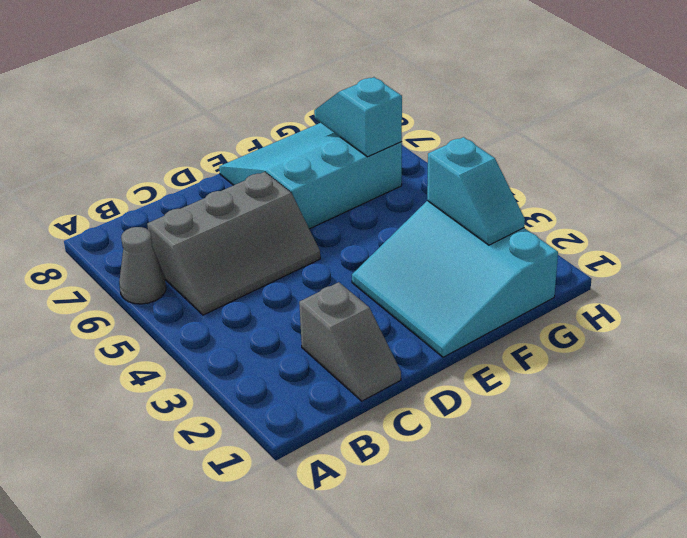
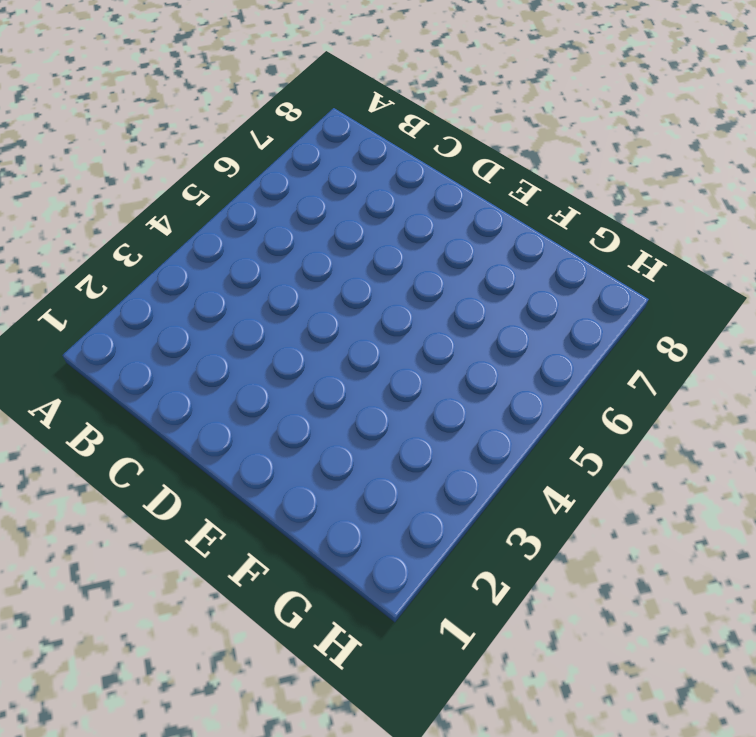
none -> grey 1x1 cone [119,227,166,304]
none -> grey 2x3 slope [147,172,320,315]

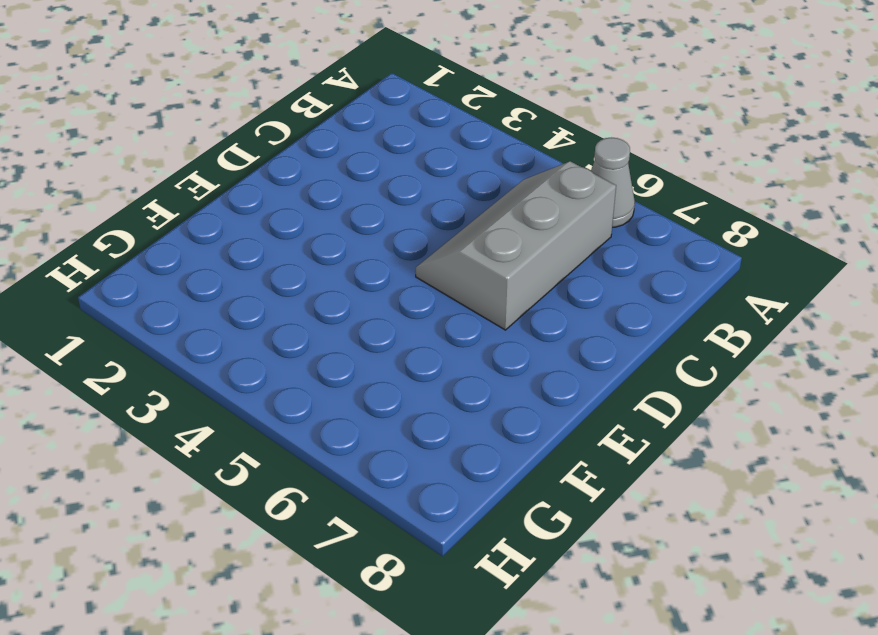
none -> grey 1x2 slope [299,282,401,401]
none -> cyan 3x3 slope [352,201,558,357]

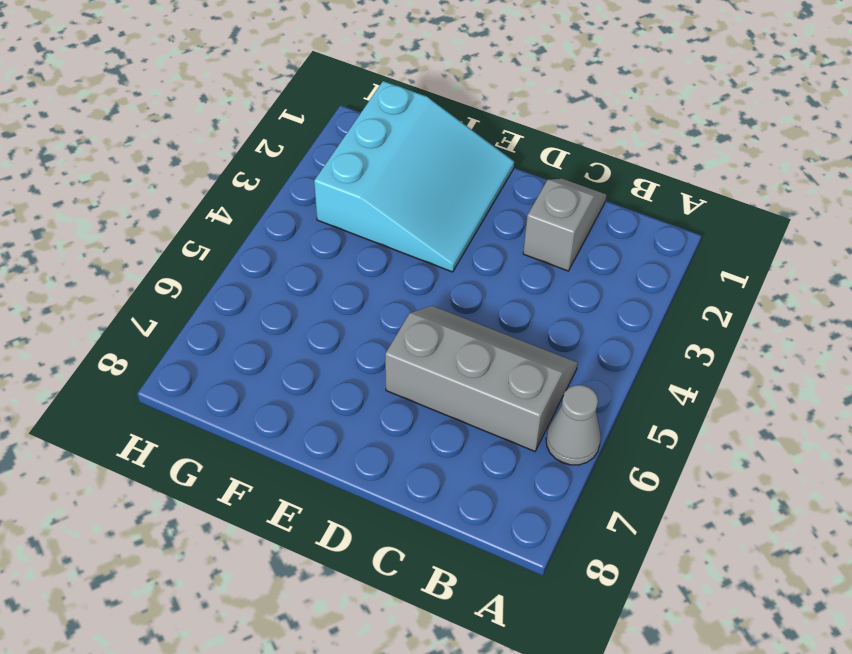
none -> cyan 3x3 slope [219,123,402,229]
none -> cyan 1x2 slope [427,137,525,245]

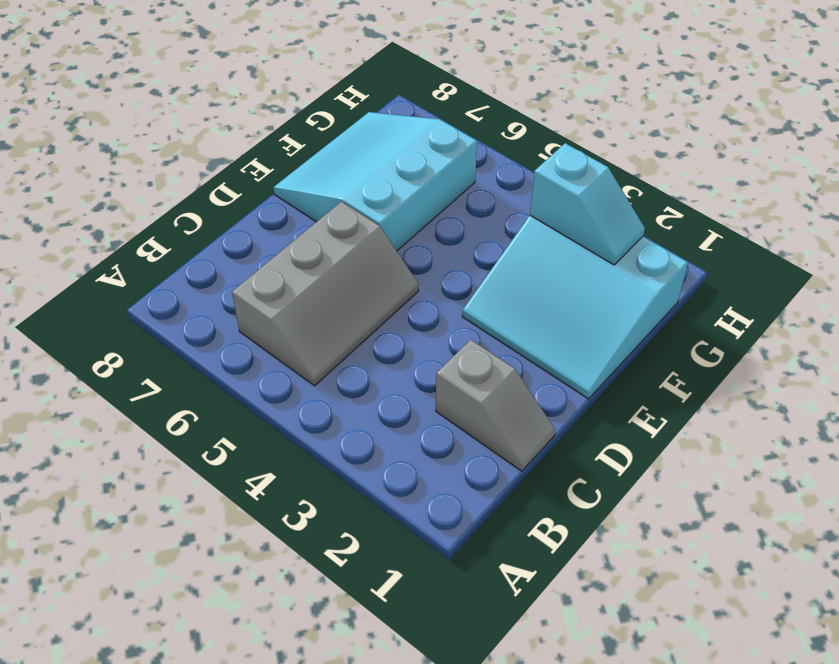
none -> grey 1x1 cone [119,227,166,304]
none -> cyan 1x2 slope [314,77,402,157]

